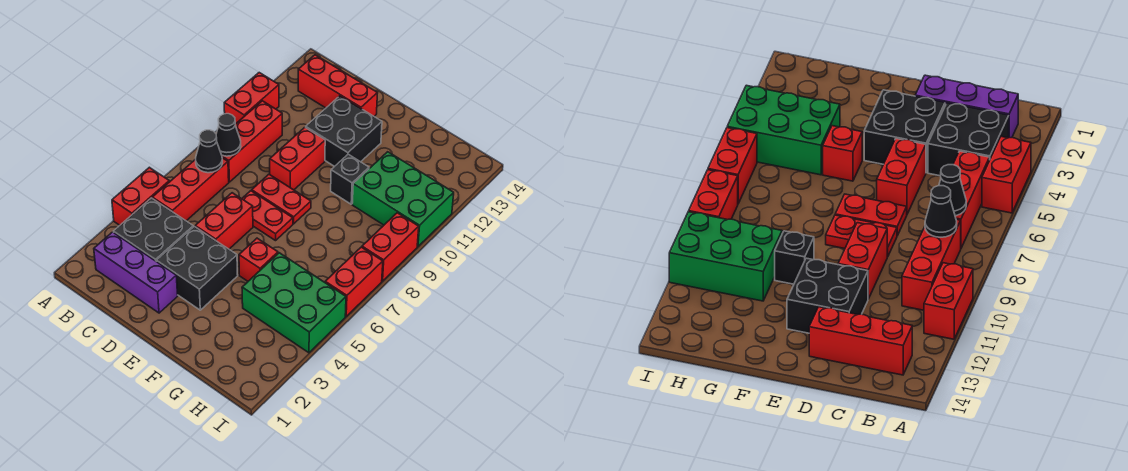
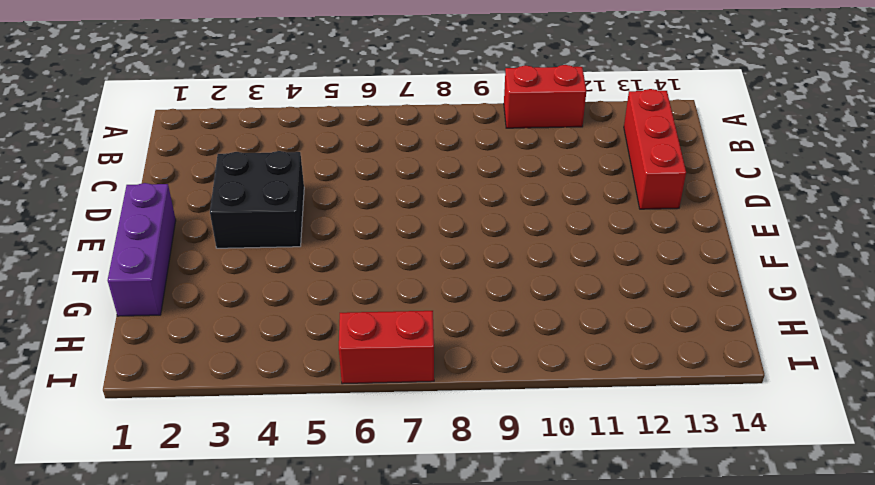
purple 1x3 brick [108,183,176,316] -> purple 1x3 brick moved to [94,232,178,313]
none -> red 1x2 brick [112,167,169,225]
none -> black 2x2 brick [114,198,193,262]
none -> red 1x3 brick [152,158,229,221]

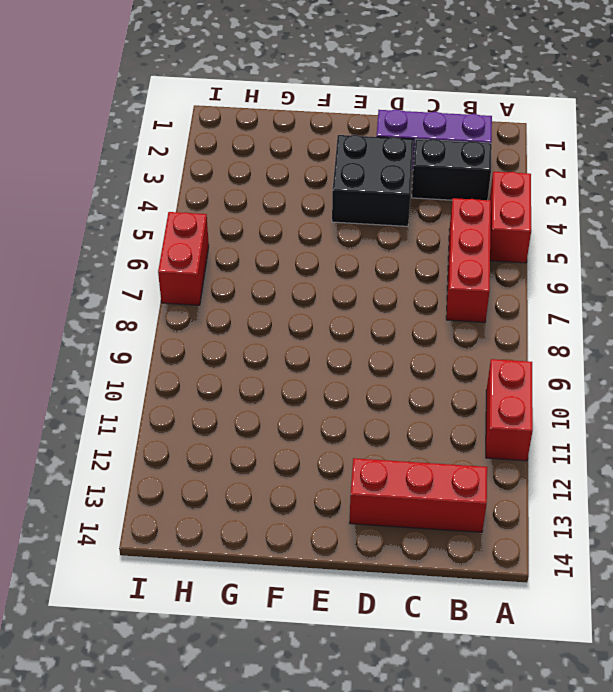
black 1x2 brick [412,139,492,200] -> black 2x2 brick [114,198,193,262]
none -> red 1x3 brick [222,101,282,182]
none -> red 1x2 brick [195,193,253,249]
none -> red 1x2 plate [242,191,293,241]

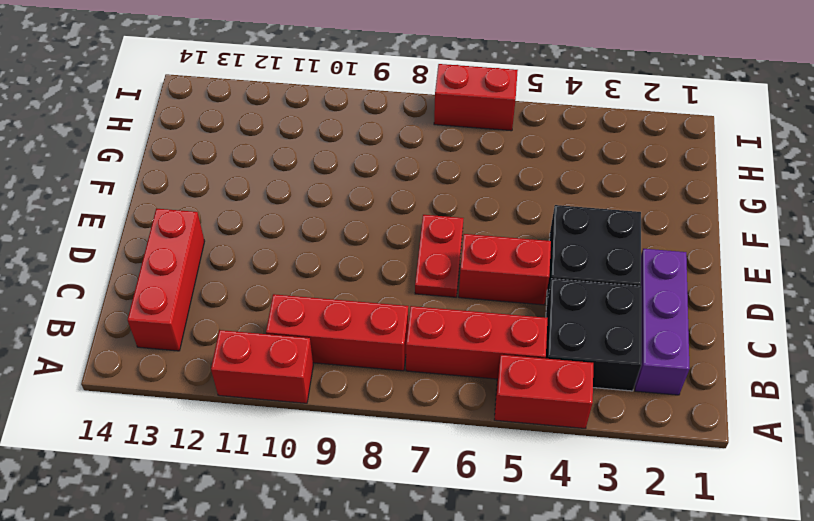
none -> red 1x2 plate [252,174,311,224]
none -> red 1x2 brick [270,127,325,190]
none -> black 2x2 brick [306,96,382,167]

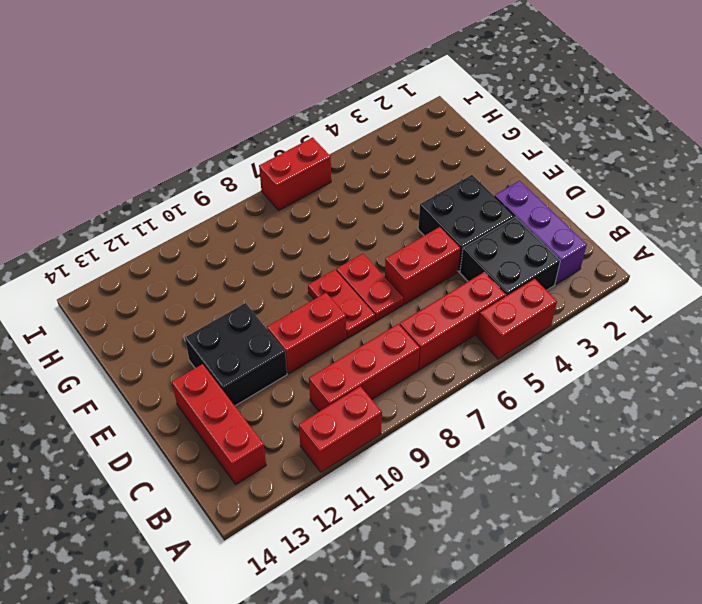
none -> red 1x1 brick [239,238,278,281]
none -> black 1x1 brick [331,154,369,204]
none -> green 2x3 brick [242,253,346,353]

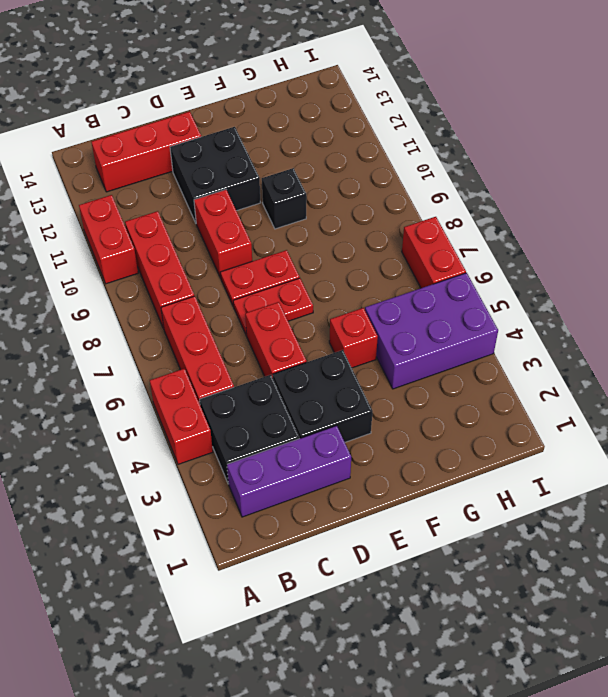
purple 2x3 brick [365,273,498,389] -> green 2x3 brick [242,253,346,353]
none -> green 2x3 brick [352,152,454,246]
none -> red 1x2 brick [362,213,419,281]
none -> black 1x1 cone [196,130,222,173]

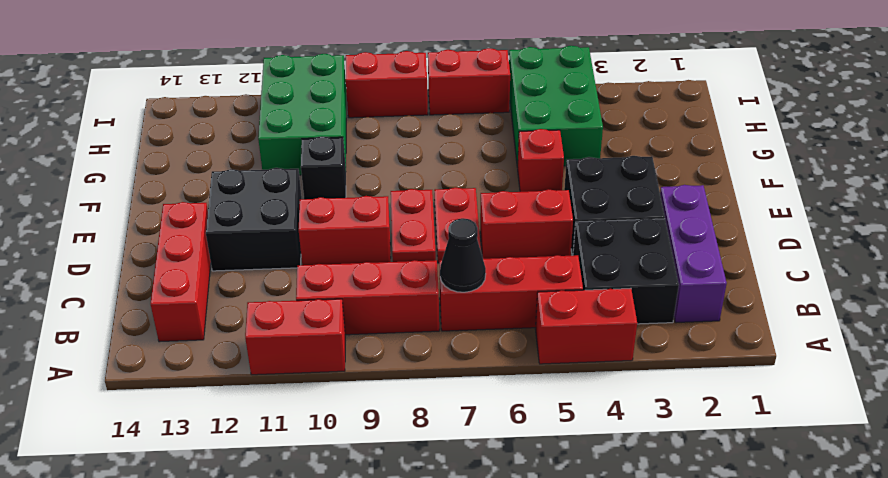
none -> black 1x1 cone [216,114,241,156]

